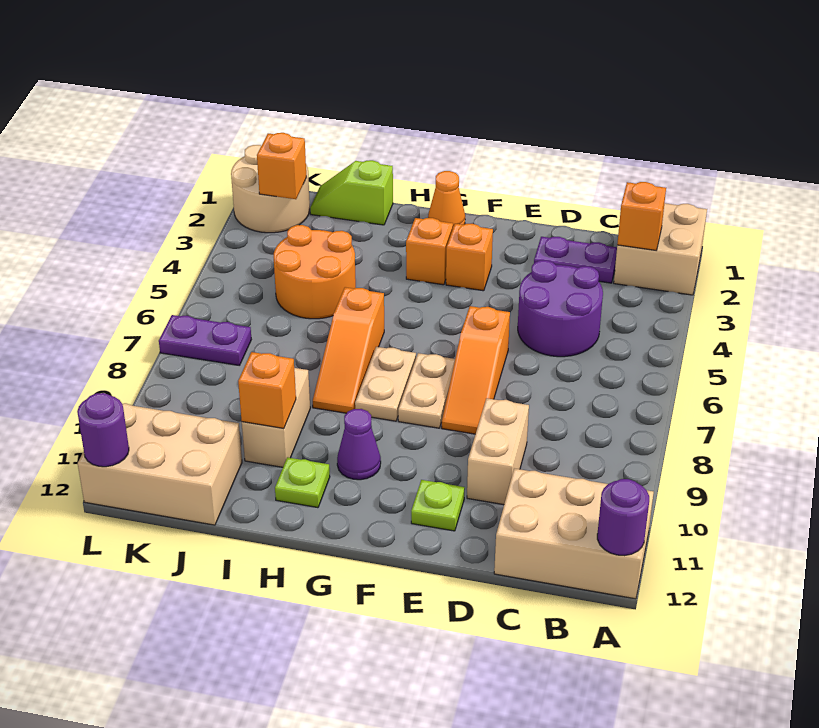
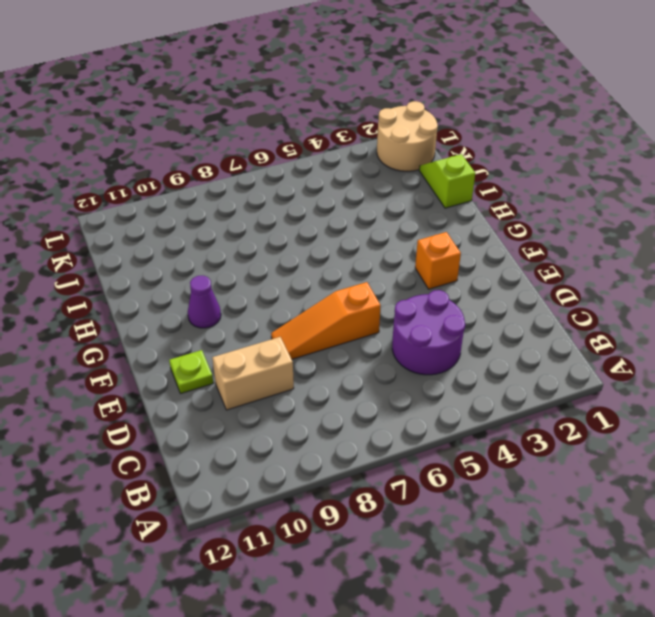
none -> tan 2x2 brick [614,203,707,295]
none -> tan 2x3 brick [494,468,654,599]
none -> purple 1x2 plate [534,237,617,283]

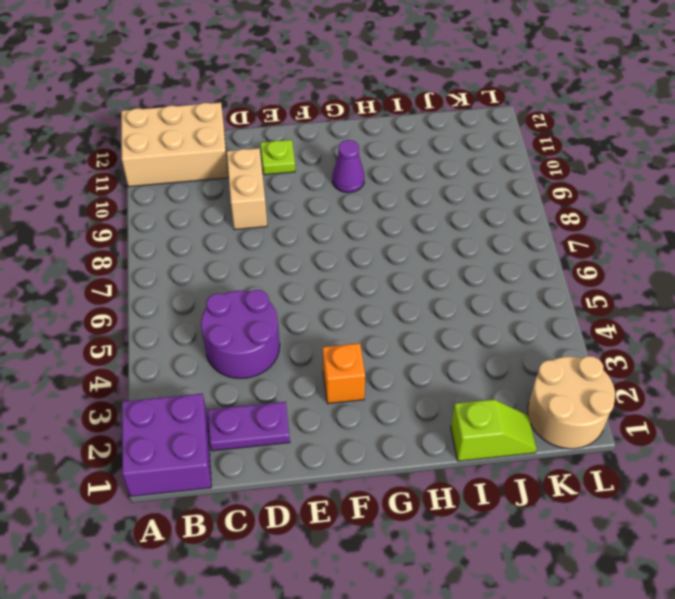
purple 2x2 brick [122,394,211,496] -> tan 2x2 brick [614,203,707,295]
none -> orange 1x3 slope [442,306,510,434]
none -> tan 1x2 plate [398,353,455,428]
none -> orange 1x1 cone [428,171,465,227]

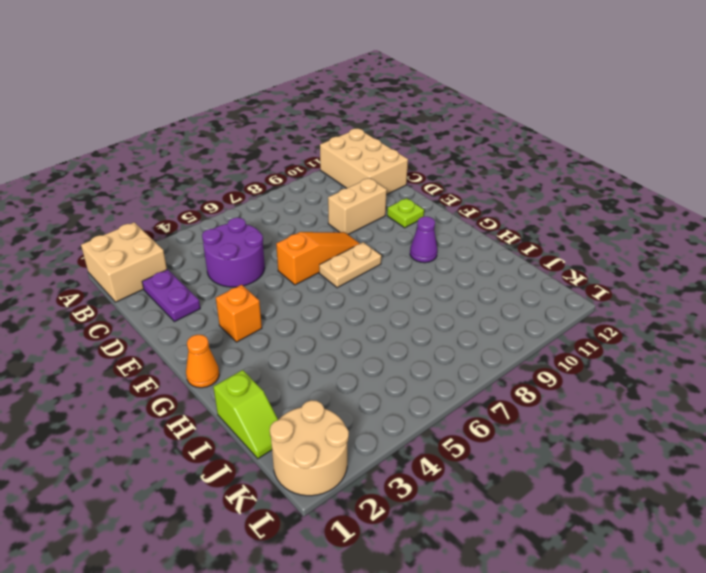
none -> orange 1x1 brick [406,218,453,285]
none -> tan 1x2 plate [355,347,416,421]
none -> orange 1x3 slope [313,287,384,413]

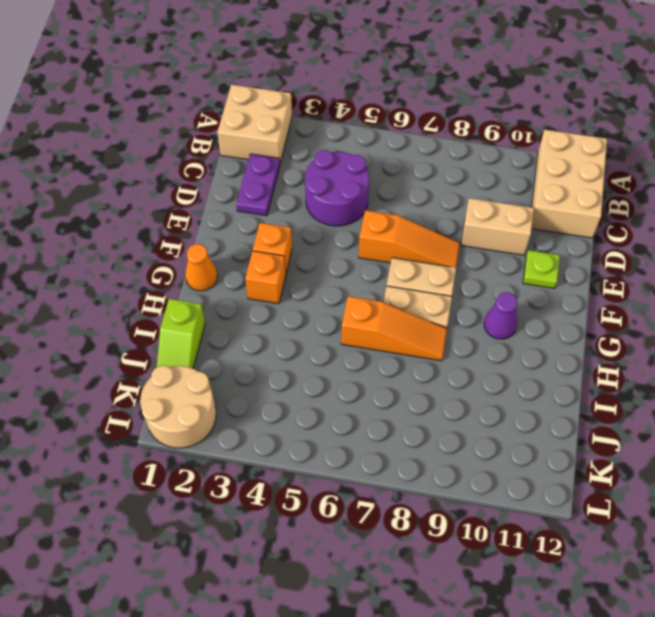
none -> lime 1x1 plate [275,457,330,508]
none -> orange 2x2 round brick [274,225,356,319]
none -> tan 1x2 brick [242,368,310,467]

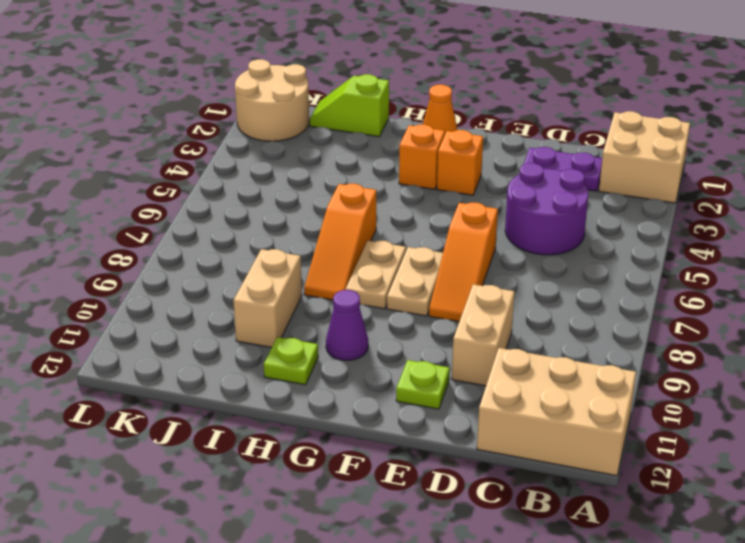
none -> orange 2x2 round brick [274,225,356,319]
none -> tan 2x3 brick [78,403,242,525]
none -> purple 1x2 plate [159,315,251,366]

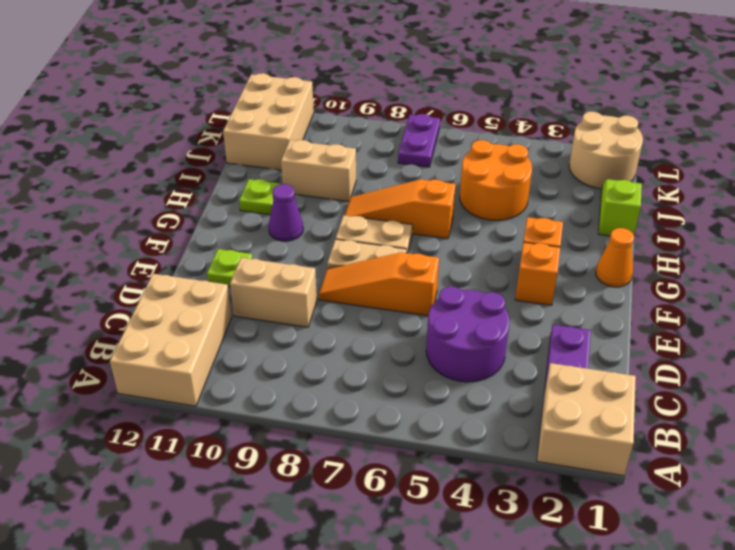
none -> purple 1x1 round brick [597,479,649,556]
none -> orange 1x1 brick [617,182,666,250]
none -> orange 1x1 brick [238,352,296,428]

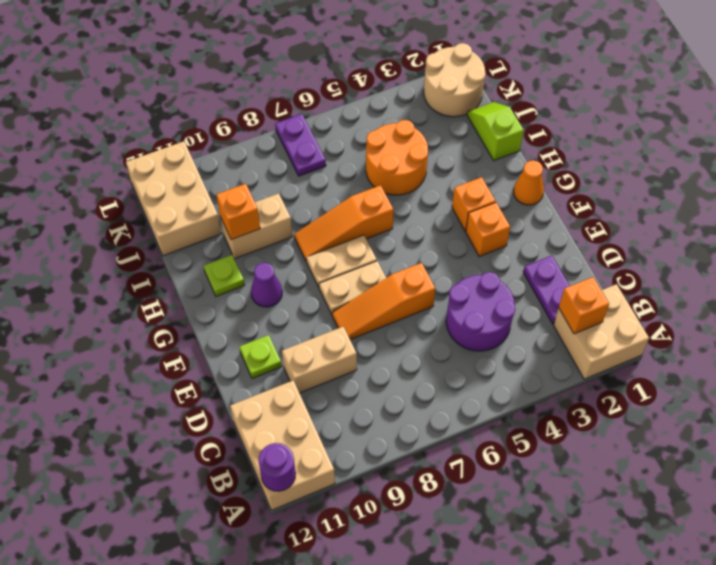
none -> orange 1x1 brick [257,133,306,199]
none -> purple 1x1 round brick [77,393,129,467]

